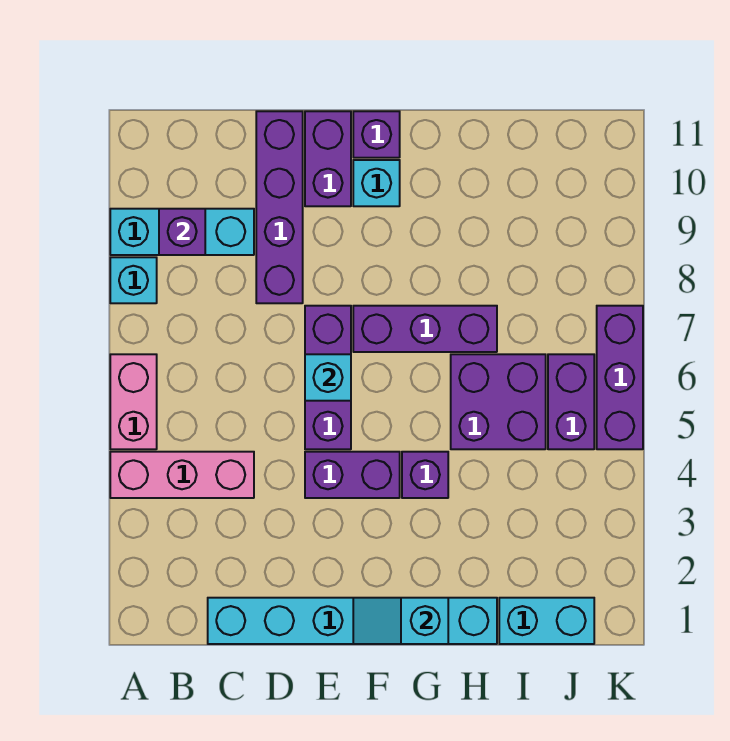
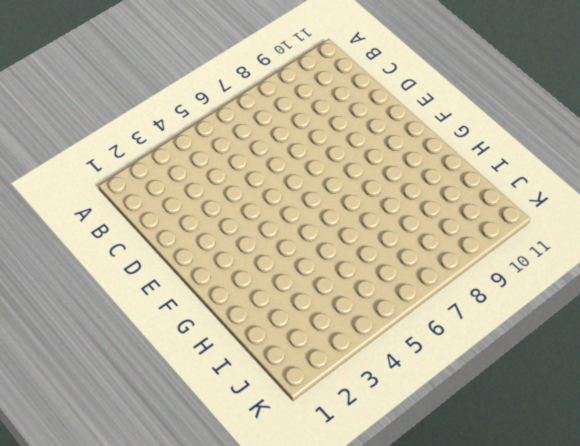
none -> pink 1x3 brick [110,452,254,498]
none -> pink 1x2 brick [110,354,157,449]
none -> cyan 1x1 brick [110,257,157,303]

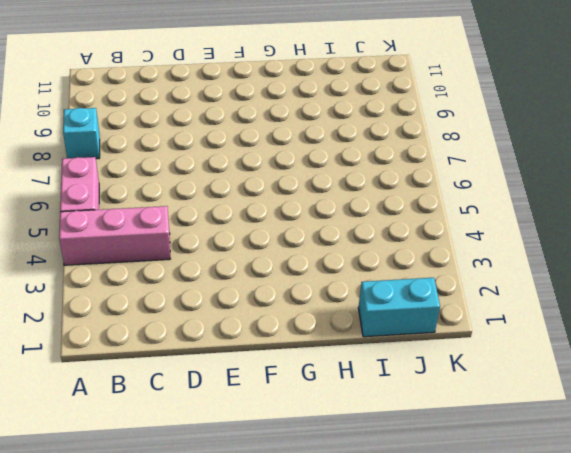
none -> cyan 1x3 brick [110,209,254,255]
none -> cyan 1x6 brick [208,598,497,644]
none -> purple 1x4 brick [256,111,303,303]

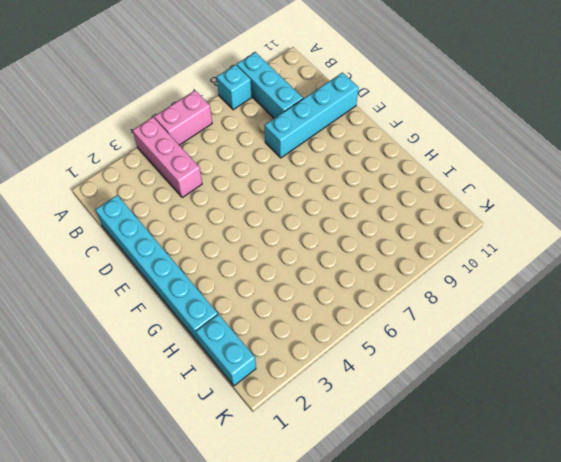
cyan 1x4 brick [265,73,359,158] -> purple 1x4 brick [256,111,303,303]
none -> purple 1x2 brick [305,452,400,498]
none -> purple 1x3 brick [305,306,351,449]
none -> purple 1x2 brick [305,111,351,206]

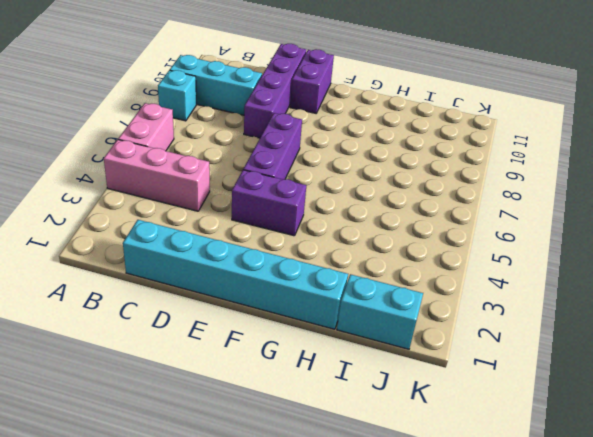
none -> purple 1x3 brick [353,306,497,352]
none -> cyan 1x1 brick [353,160,400,206]
none -> purple 1x1 brick [353,111,400,158]

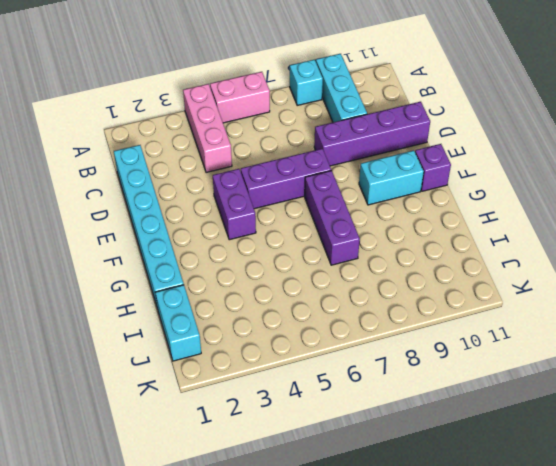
cyan 1x2 brick [359,150,424,205] -> cyan 1x1 brick [353,160,400,206]
none -> purple 1x2 brick [305,111,351,206]
none -> purple 1x1 brick [402,452,448,498]
none -> purple 2x2 brick [451,354,546,449]

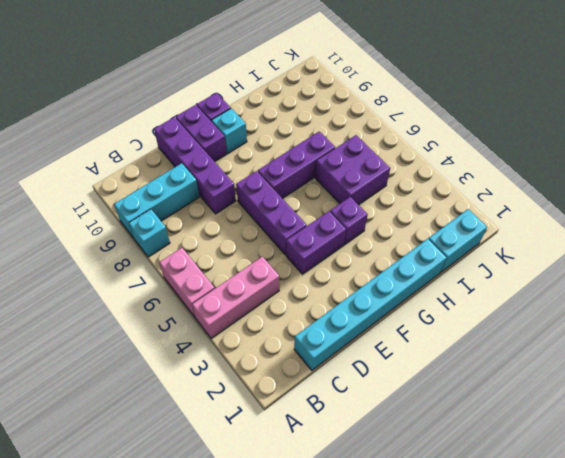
none -> purple 1x2 brick [548,354,594,449]
none -> purple 1x3 brick [597,306,643,449]
none -> purple 1x1 brick [159,209,205,255]

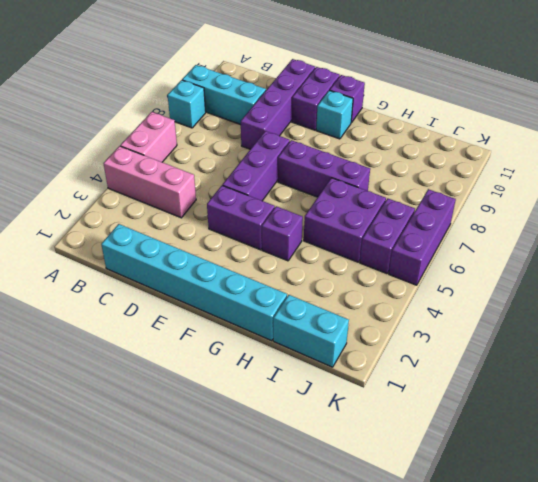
none -> purple 1x1 brick [159,209,205,255]
none -> cyan 1x1 brick [305,354,351,401]
none -> cyan 1x2 slope [353,598,448,644]

